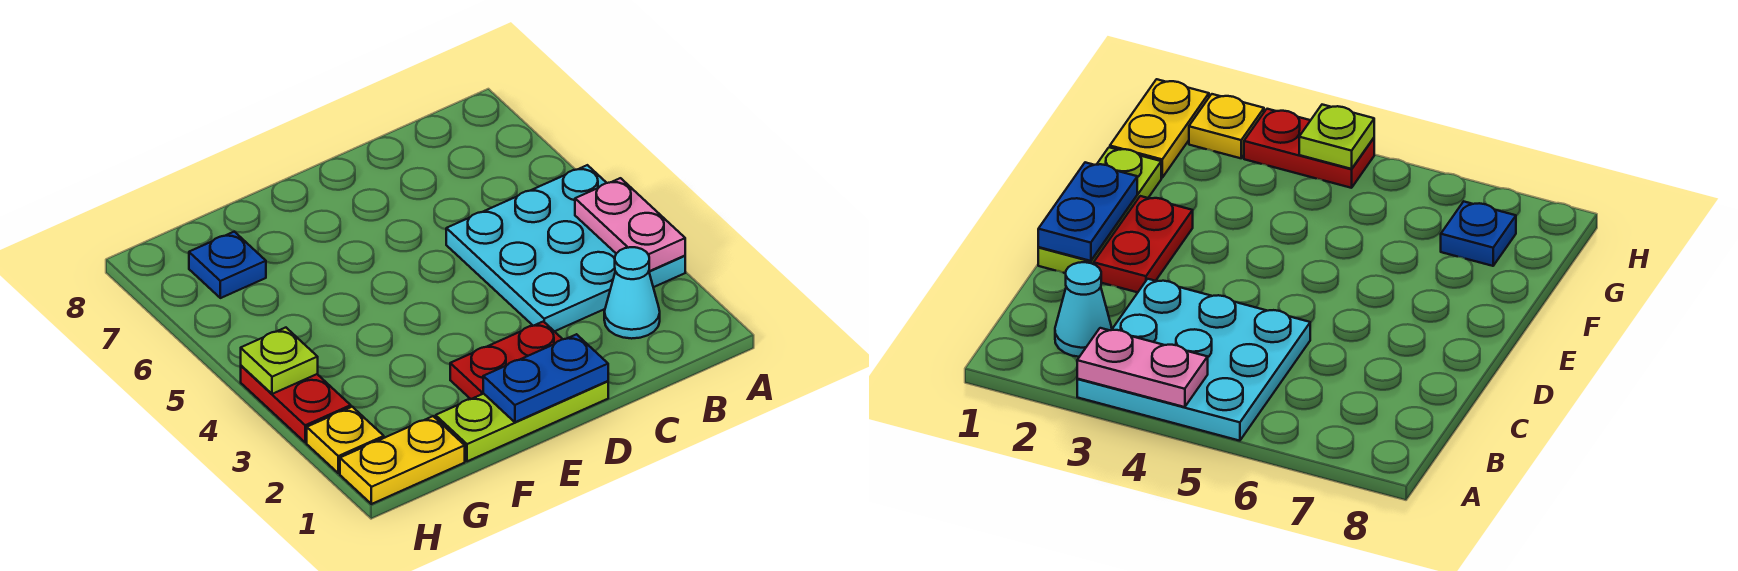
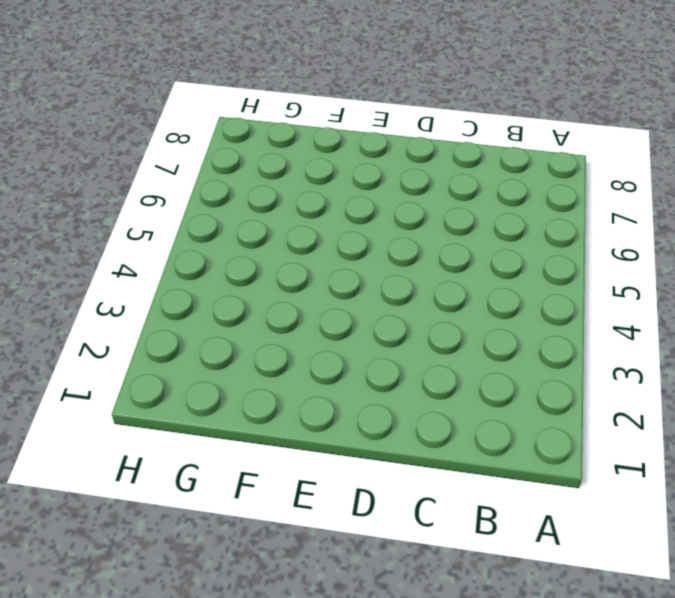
none -> cyan 3x3 plate [446,165,685,331]
none -> cyan 1x1 cone [604,247,660,339]

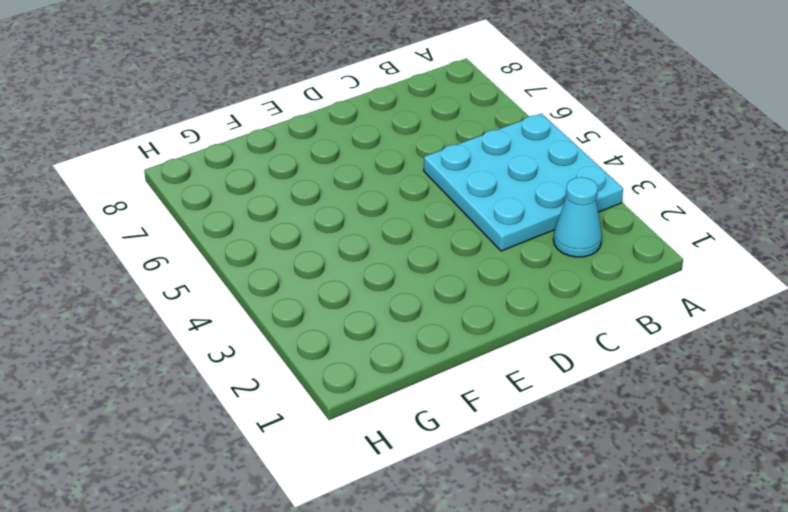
none -> lime 1x3 plate [436,381,608,461]
none -> red 1x2 plate [450,321,562,399]

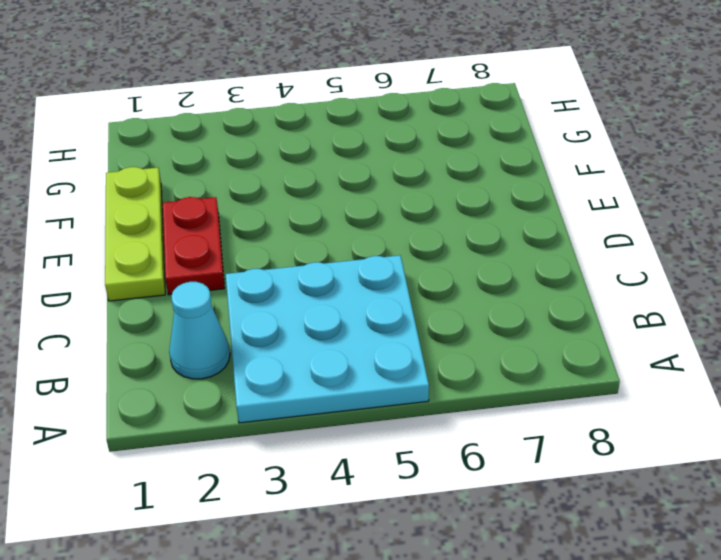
none -> yellow 1x2 plate [340,416,465,504]
none -> blue 1x1 plate [189,232,266,298]

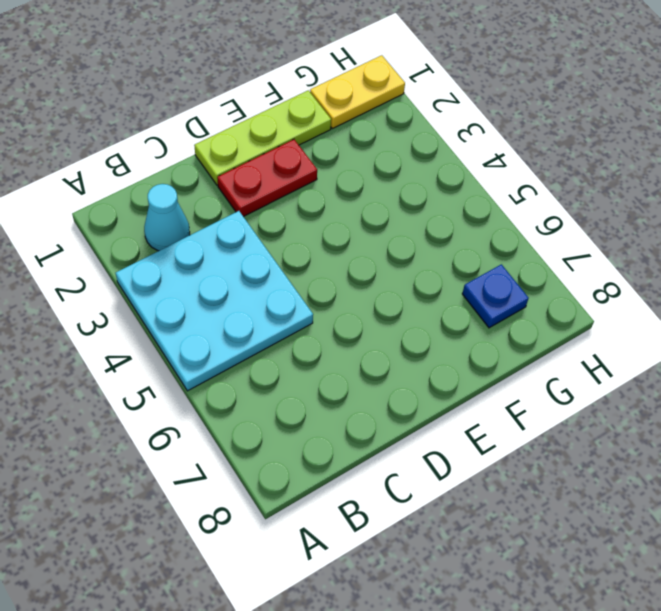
none -> yellow 1x1 plate [307,407,384,473]
none -> red 1x2 plate [241,366,351,442]

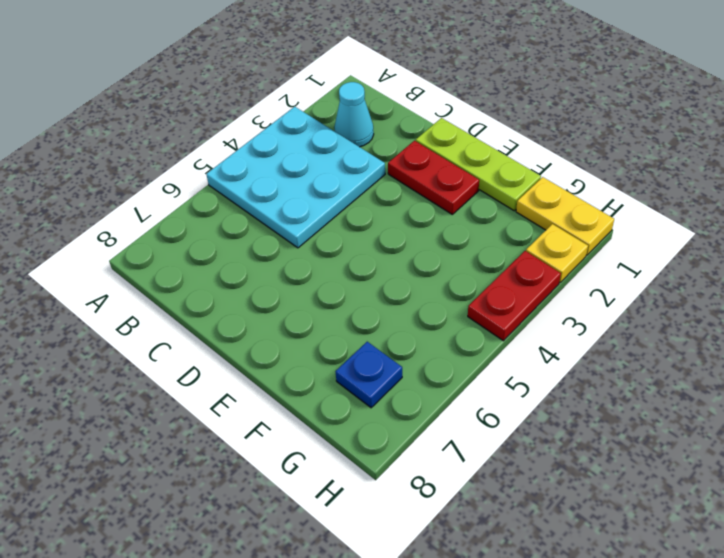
none -> pink 1x2 plate [575,178,685,271]
none -> blue 1x2 plate [483,334,608,422]

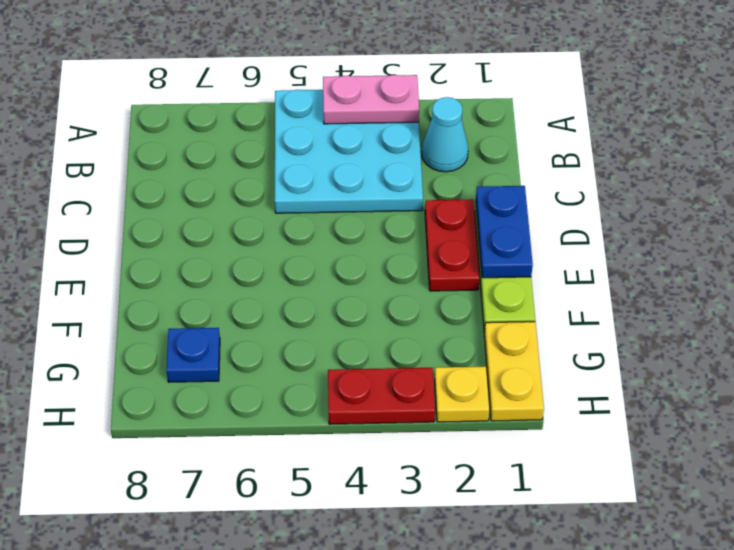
none -> lime 1x1 plate [241,328,318,394]

